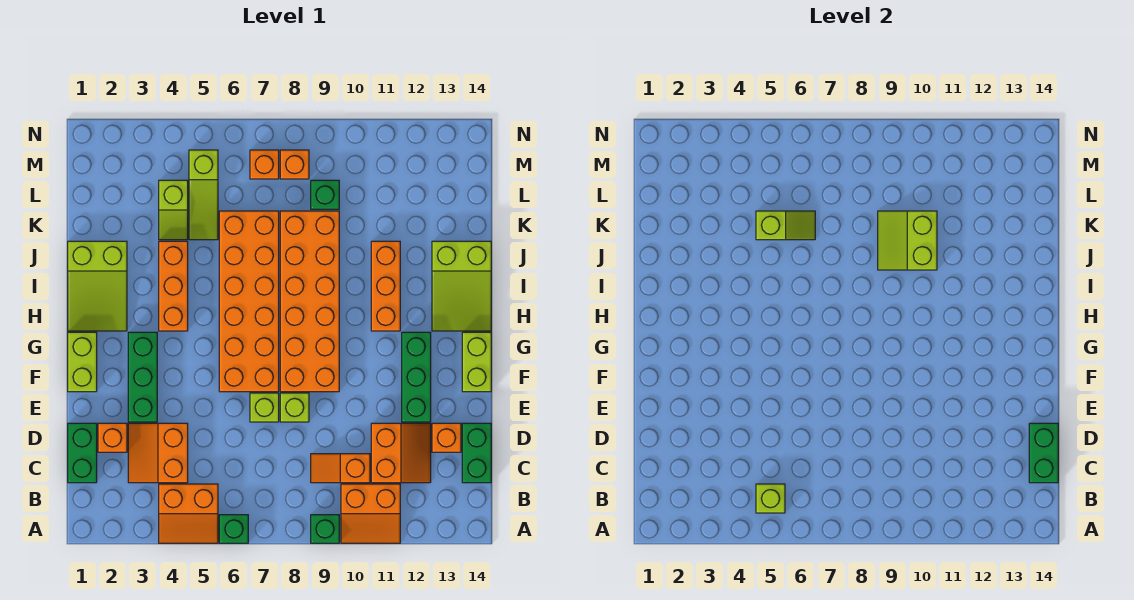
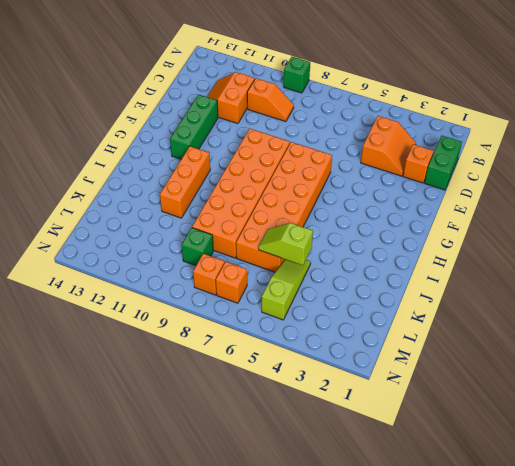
none -> orange 2x2 slope [159,484,218,543]
none -> green 1x1 brick [219,515,248,543]
none -> orange 2x2 slope [341,484,400,543]
none -> green 1x2 brick [462,423,491,483]

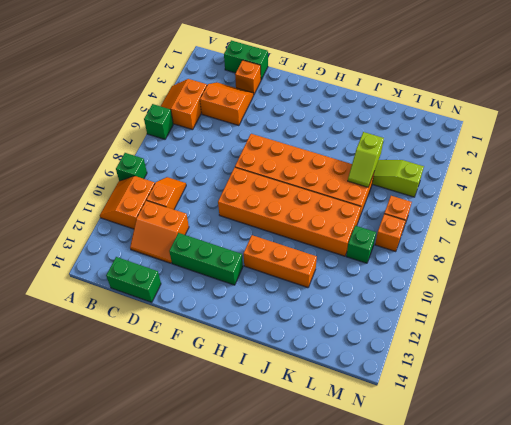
none -> orange 1x1 brick [432,423,461,452]
none -> green 1x3 brick [128,332,157,422]
none -> lime 1x1 brick [250,393,279,422]
none -> lime 1x1 brick [280,393,309,422]

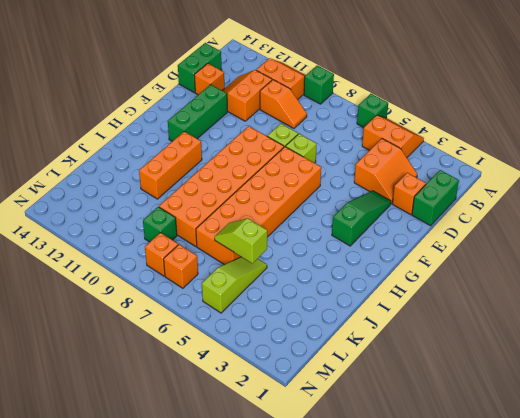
green 1x3 slope [332,191,391,246] -> green 1x3 brick [128,332,157,422]
none -> lime 1x2 brick [68,332,97,392]
none -> lime 1x2 brick [462,332,491,392]
none -> lime 2x3 slope [68,241,127,331]
none -> orange 1x3 brick [159,241,188,331]

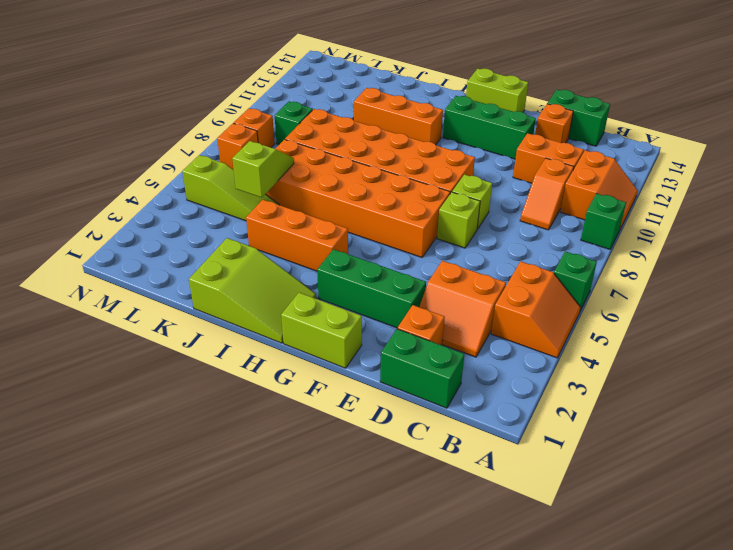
none -> lime 2x3 slope [432,241,491,331]
none -> lime 1x2 slope [159,180,188,240]
none -> lime 1x1 brick [756,484,785,513]
none -> green 1x2 brick [1029,423,1058,483]

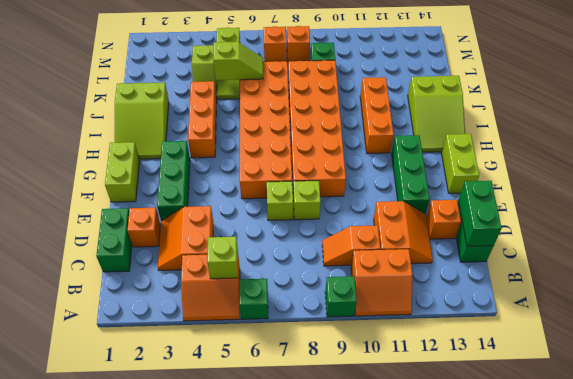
none -> lime 2x2 slope [878,211,937,270]

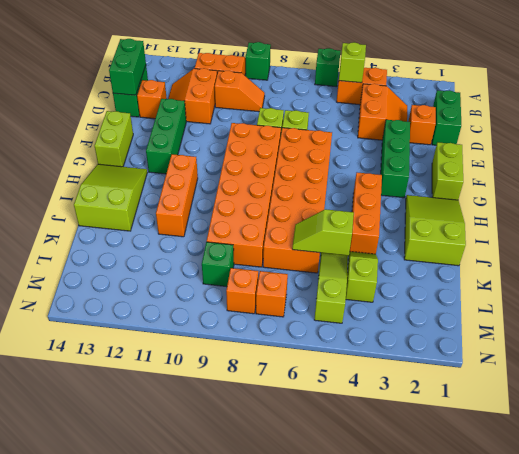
none -> lime 2x2 slope [878,211,937,270]

